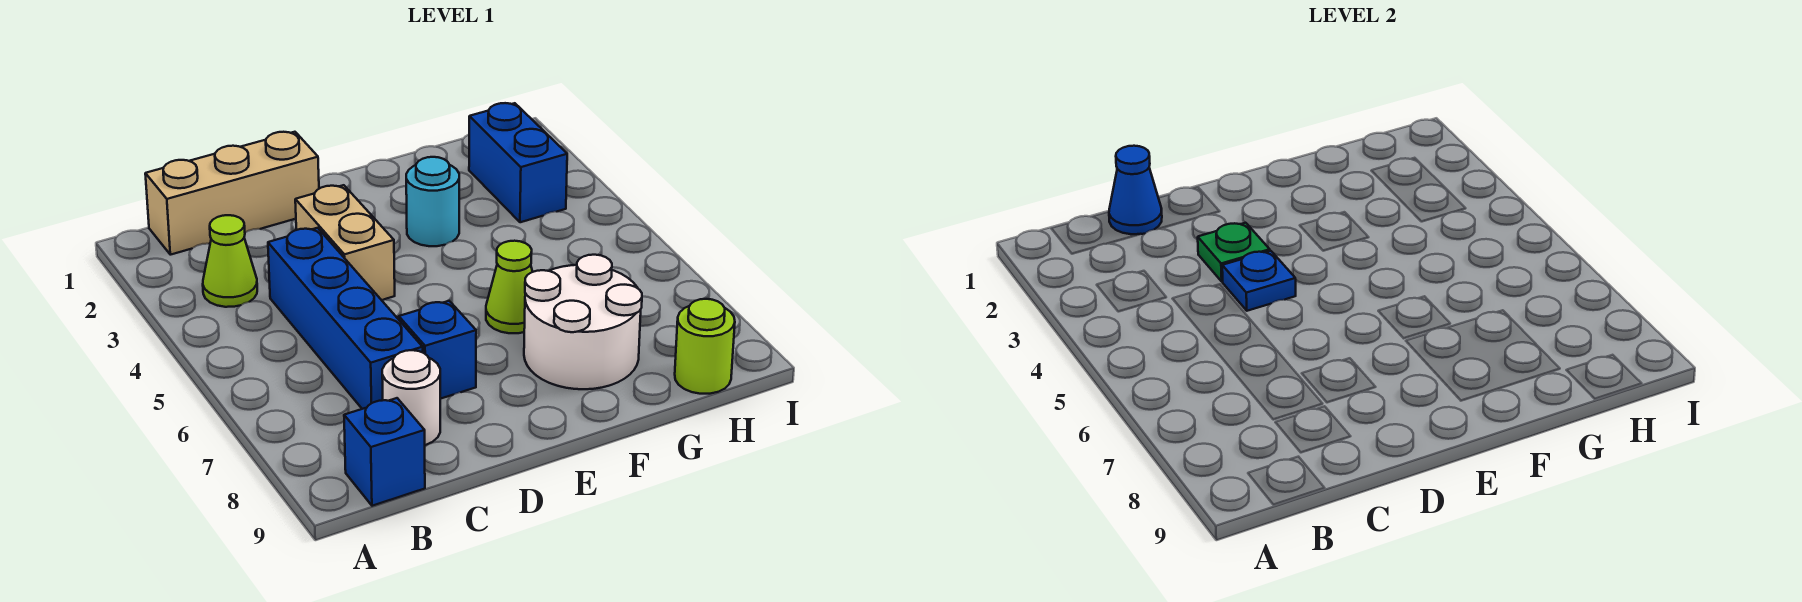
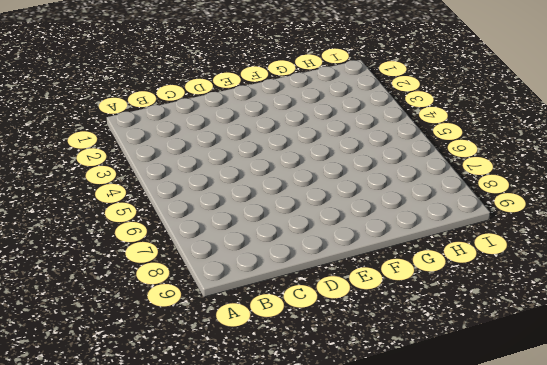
none -> tan 1x3 brick [145,132,319,255]
none -> lime 1x1 cone [203,215,257,307]
none -> blue 1x1 brick [344,398,425,506]

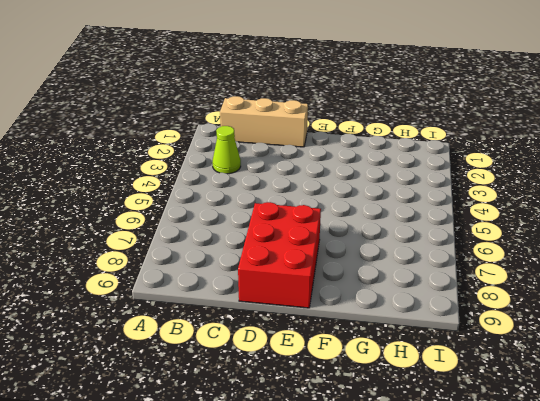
red 2x3 brick [238,202,321,308] -> blue 1x1 brick [399,301,476,399]
none -> blue 1x1 brick [344,398,425,506]
none -> blue 1x4 brick [268,228,423,409]
none -> white 1x1 round brick [382,350,440,445]

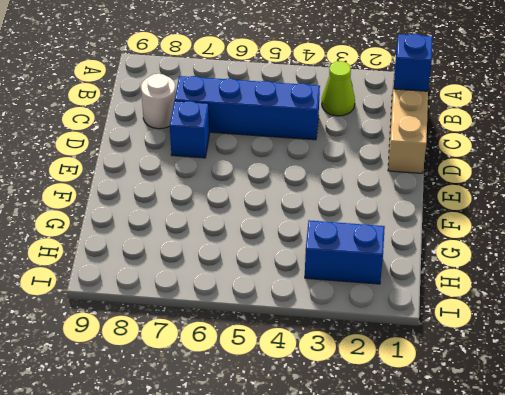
blue 1x1 brick [394,34,433,91] -> blue 1x1 brick moved to [344,398,425,506]
none -> tan 1x2 brick [295,185,395,300]
none -> cyan 1x1 round brick [406,157,459,246]
none -> lime 1x1 cone [486,241,532,333]

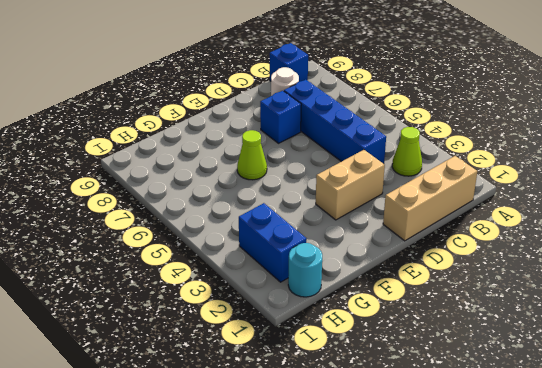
tan 1x2 brick [316,150,385,220] -> tan 1x2 brick turned to [295,185,395,300]
cyan 1x1 round brick [288,243,322,297] -> cyan 1x1 round brick moved to [406,157,459,246]
none -> white 2x2 round brick [524,255,642,389]
none -> lime 1x1 round brick [675,299,735,394]
none -> blue 1x1 cone [1109,146,1162,234]

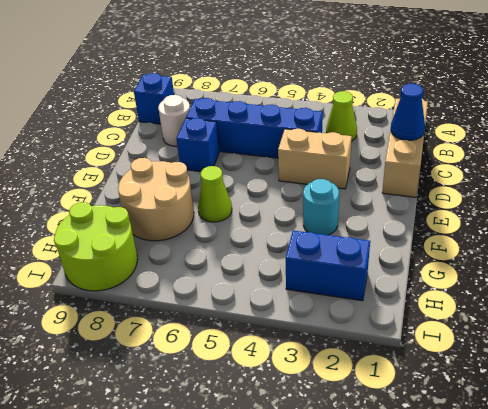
tan 2x2 round brick [118,158,194,241] -> white 2x2 round brick [524,255,642,389]
lime 2x2 round brick [54,202,138,291] -> lime 1x1 round brick [675,299,735,394]
none -> green 1x1 plate [1198,223,1270,281]
none -> blue 1x1 plate [1222,251,1296,311]

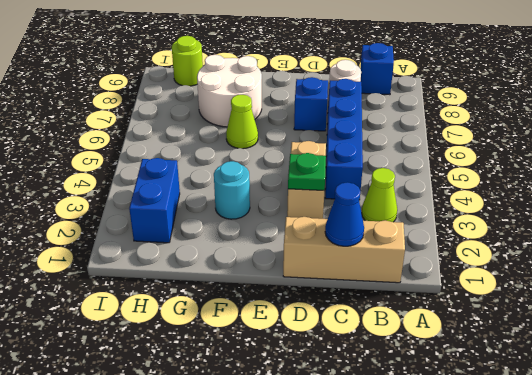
none -> blue 1x1 plate [1222,251,1296,311]

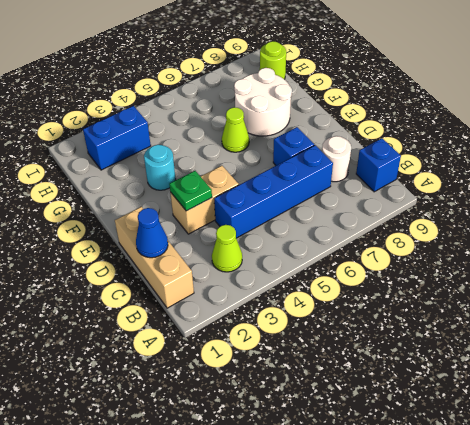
none -> blue 1x1 plate [1222,251,1296,311]

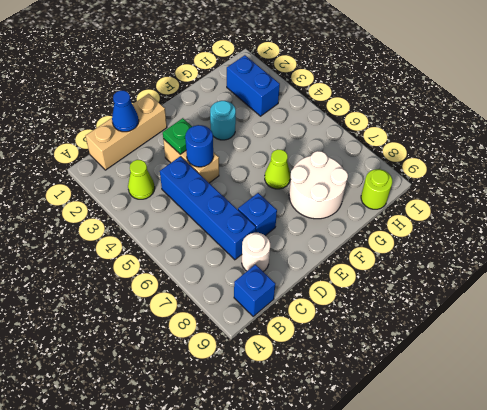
blue 1x1 round brick [185,125,213,167] -> blue 1x1 plate [1222,251,1296,311]

